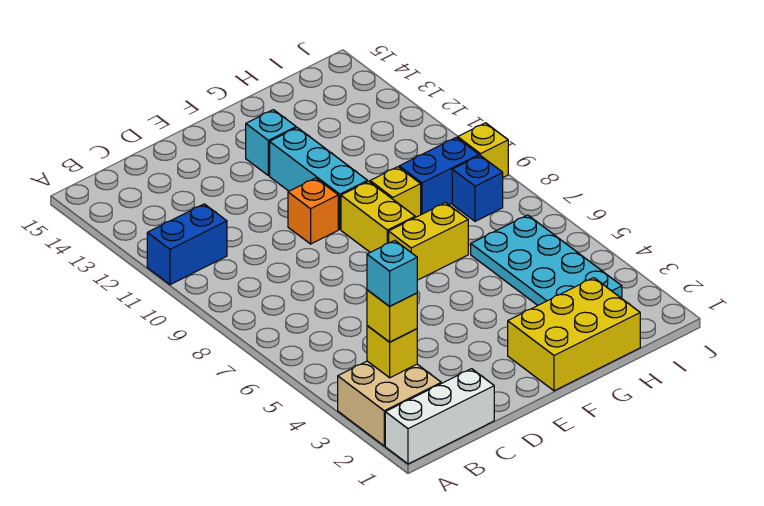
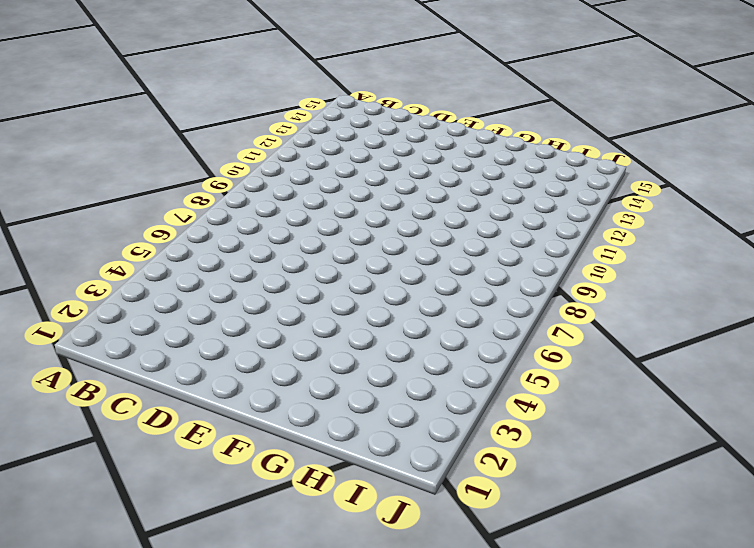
none -> white 1x3 brick [385,369,494,464]
none -> tan 2x2 brick [338,361,441,446]
none -> blue 1x2 brick [147,204,227,285]

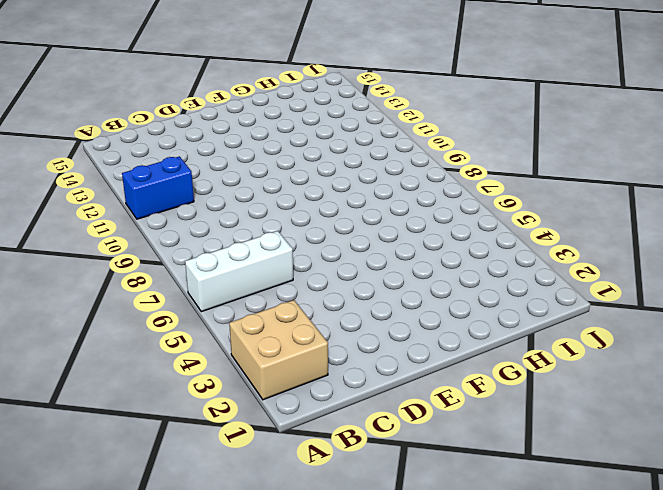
white 1x3 brick [185,231,293,312] -> white 1x3 brick moved to [385,369,494,464]
none -> orange 1x1 brick [288,178,338,244]
none -> yellow 2x3 brick [508,278,640,391]
none -> yellow 1x2 brick [389,203,468,280]

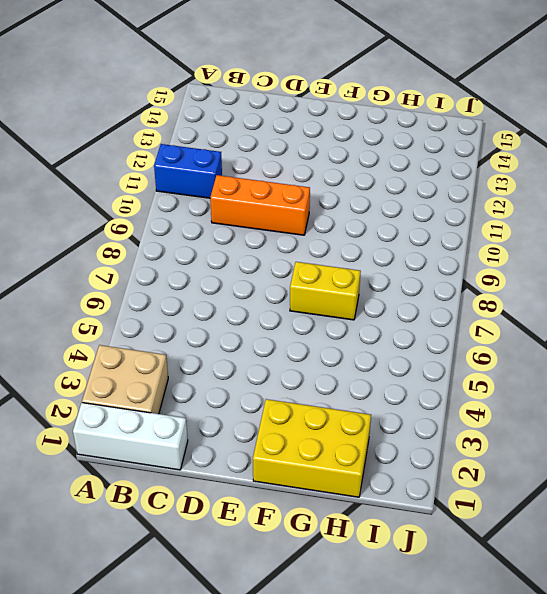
orange 1x3 brick [210,175,310,235] -> orange 1x1 brick [288,178,338,244]
none -> yellow 1x2 brick [341,181,415,252]
none -> cyan 1x3 brick [270,128,368,229]
none -> cyan 1x1 brick [246,110,296,176]

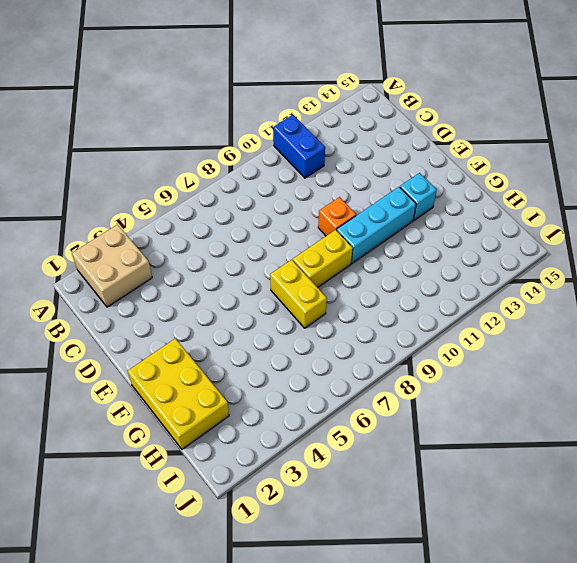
none -> white 1x3 brick [385,369,494,464]
none -> yellow 1x1 brick [370,167,421,217]
none -> cyan 2x4 plate [471,215,622,305]

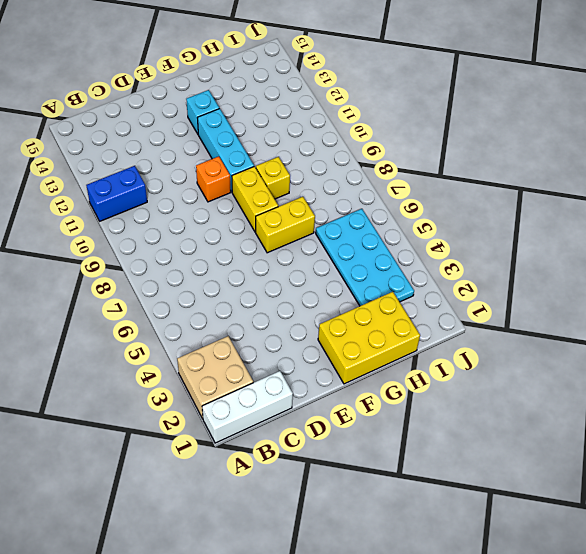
none -> blue 1x2 brick [399,137,479,215]
none -> blue 1x1 brick [452,156,503,221]
none -> yellow 1x1 brick [458,123,508,177]

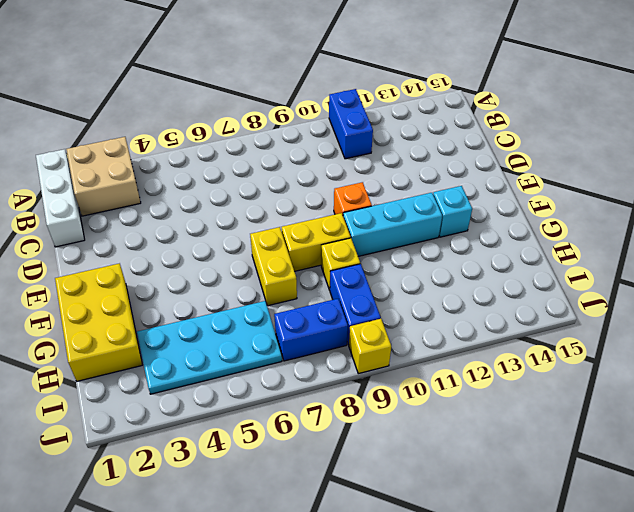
blue 1x2 brick [274,299,348,361] -> blue 1x1 brick [452,156,503,221]
none -> yellow 1x1 brick [367,326,417,378]
none -> yellow 1x1 brick [367,290,417,342]
none -> cyan 1x1 brick [367,240,417,306]

